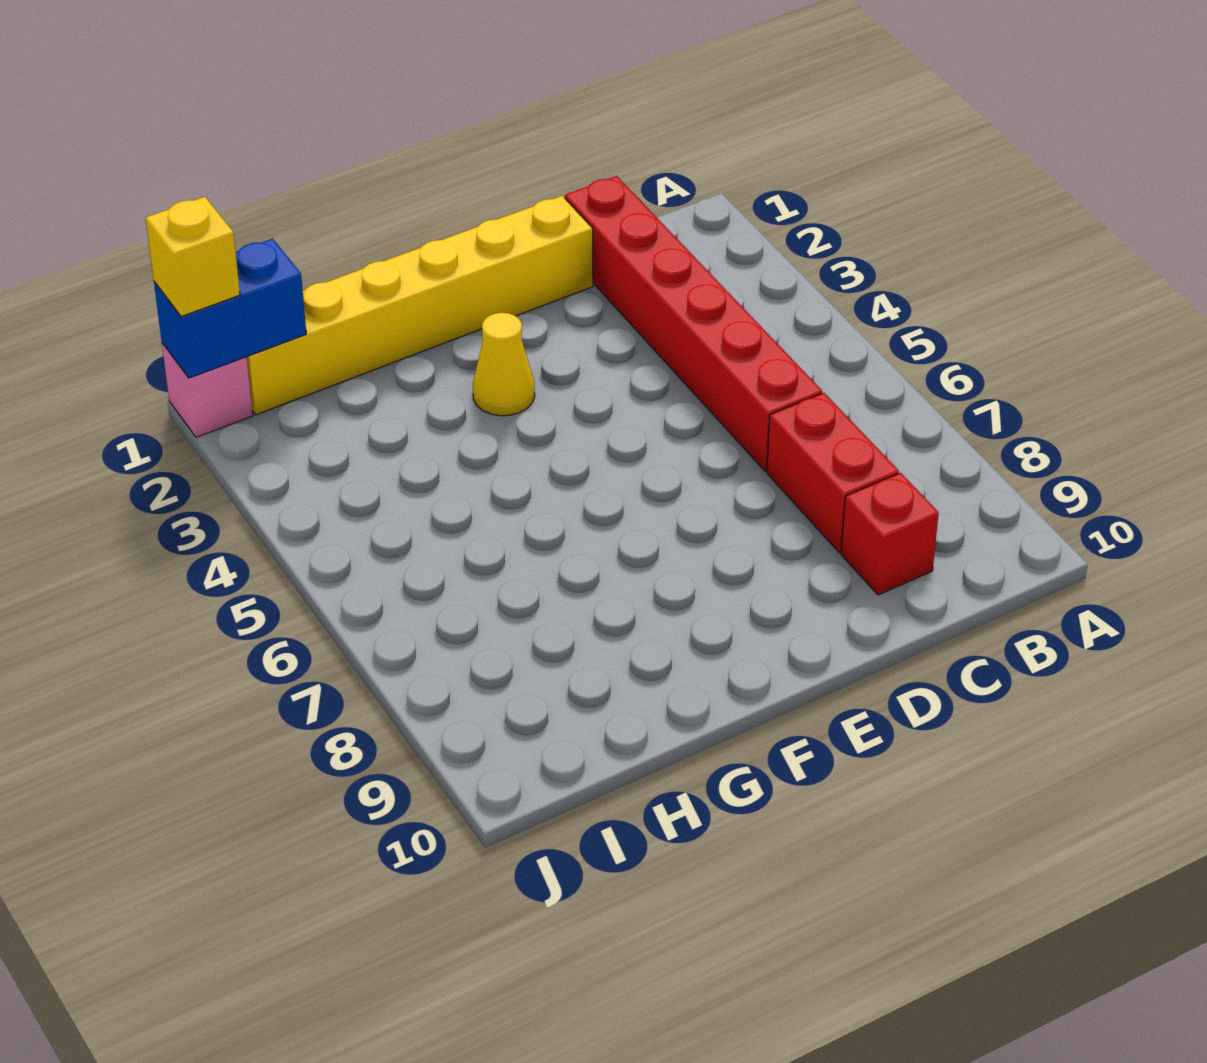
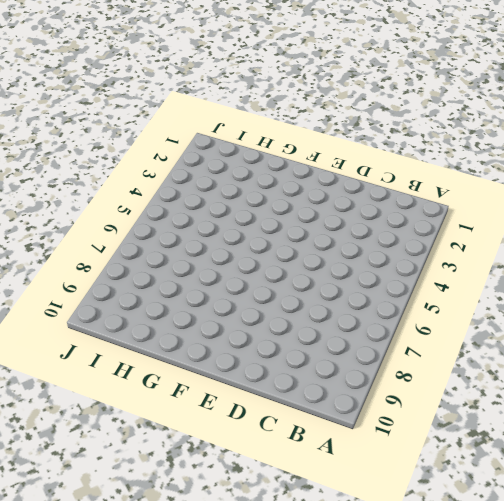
none -> red 1x6 brick [565,176,822,471]
none -> red 1x2 brick [767,393,899,553]

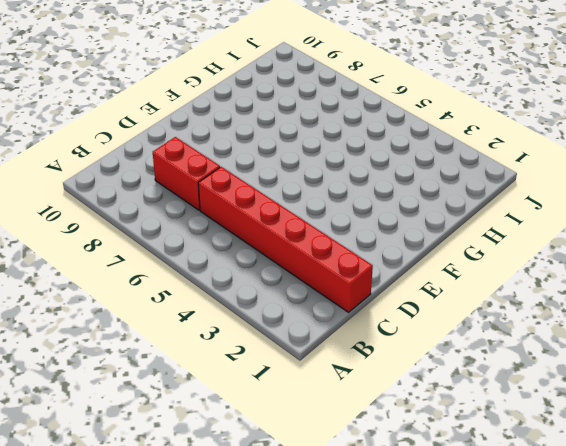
none -> red 1x1 brick [841,473,939,595]
none -> yellow 1x6 brick [247,196,593,415]

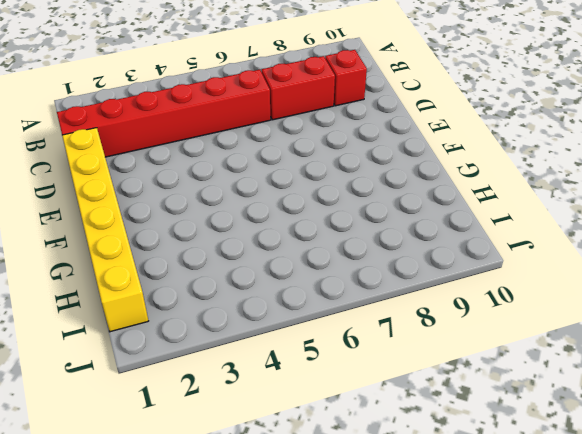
none -> yellow 1x1 cone [473,313,535,416]
none -> pink 1x1 brick [162,343,253,437]

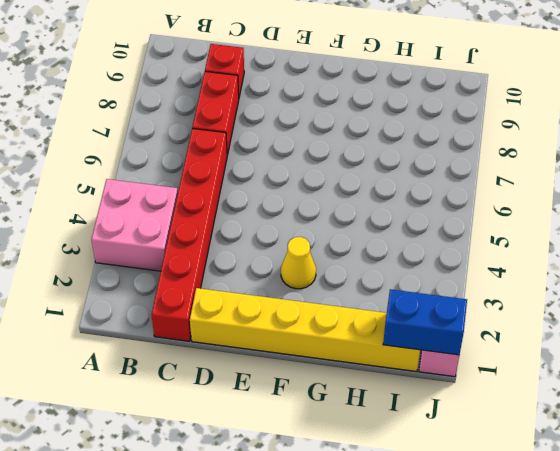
pink 2x2 brick [91,179,178,271] -> none
none -> yellow 1x1 brick [146,197,240,317]

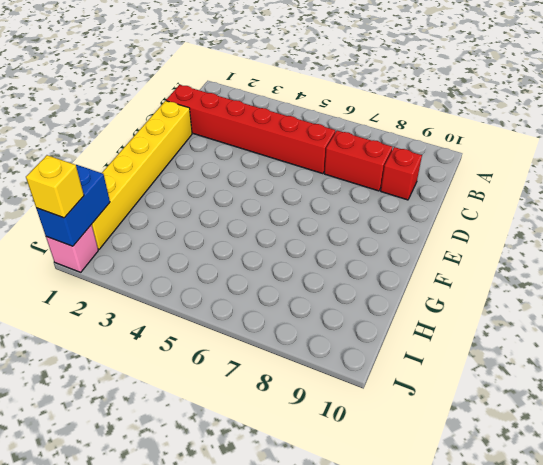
none -> yellow 1x1 cone [473,313,535,416]

